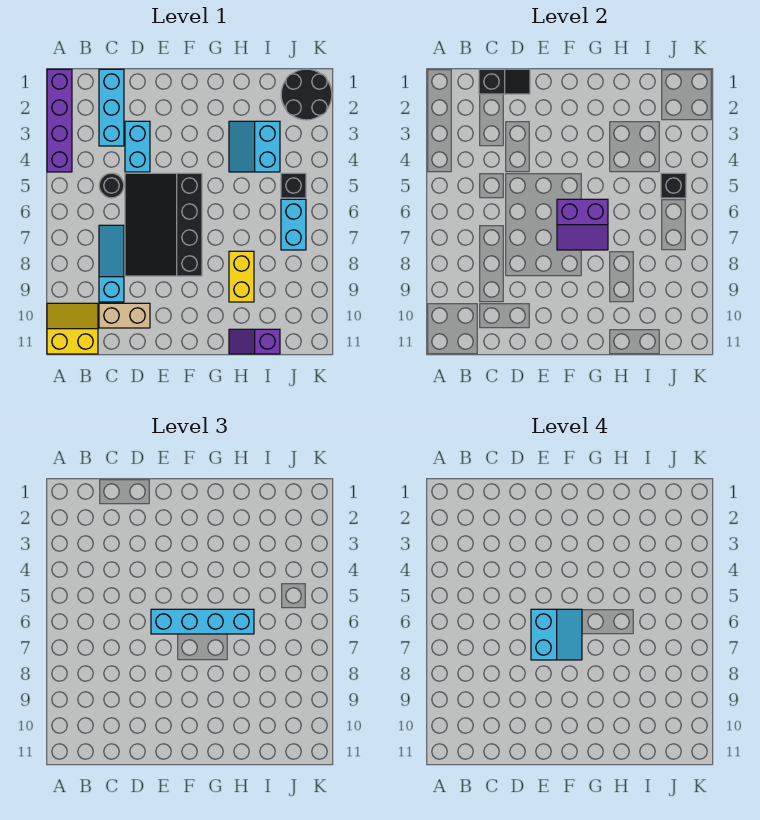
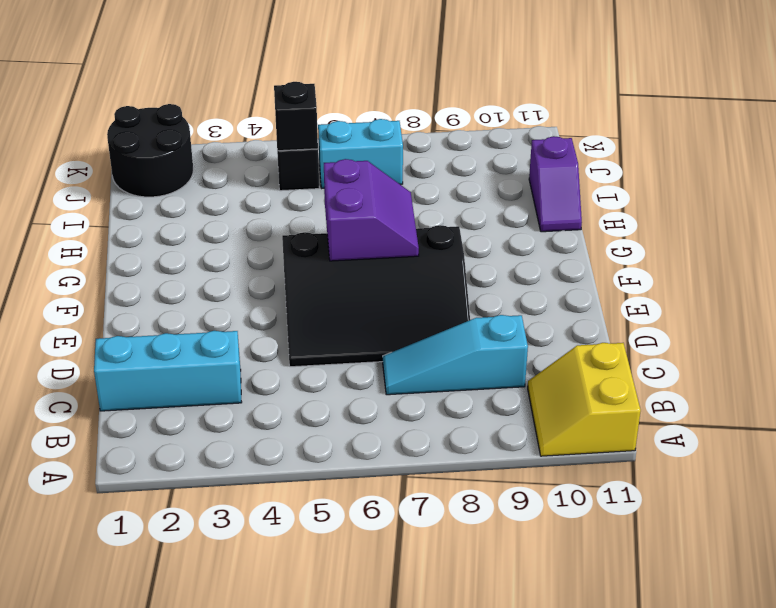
none -> purple 1x4 brick [47,69,72,172]
none -> black 1x1 round brick [99,173,124,198]
none -> tan 1x2 brick [99,303,150,328]

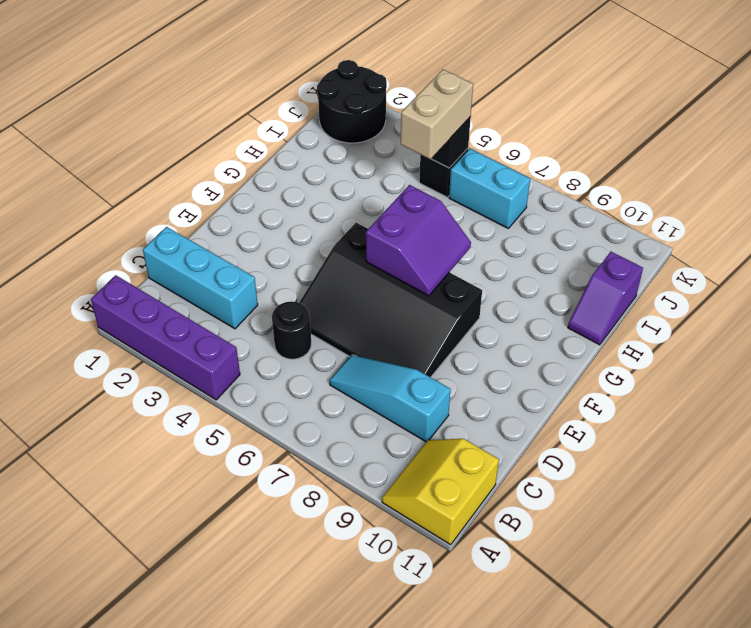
tan 1x2 brick [401,70,473,159] -> tan 1x2 brick moved to [99,303,150,328]
none -> cyan 1x2 brick [125,121,150,172]
none -> cyan 2x2 slope [229,121,280,172]
none -> yellow 1x2 brick [229,251,254,302]

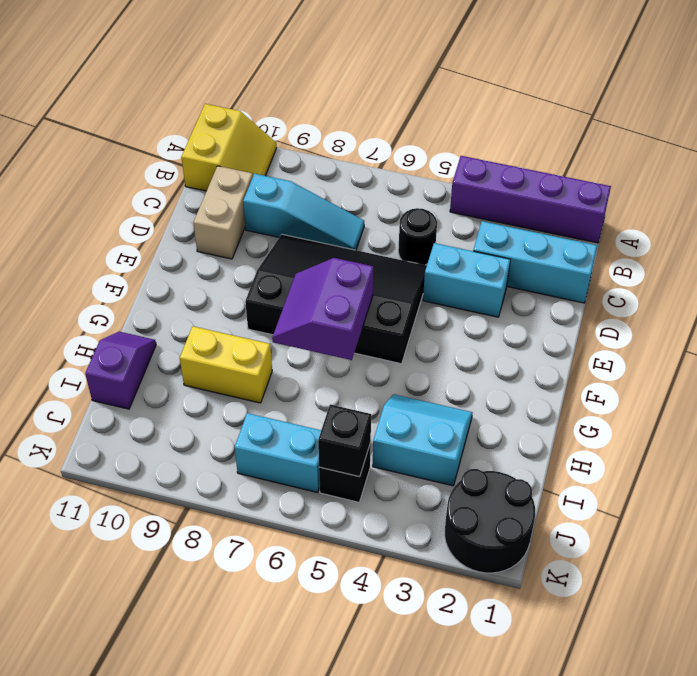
none -> black 1x2 slope [479,69,530,94]
none -> cyan 1x4 brick [151,609,254,634]
none -> cyan 2x2 slope [531,609,582,660]

